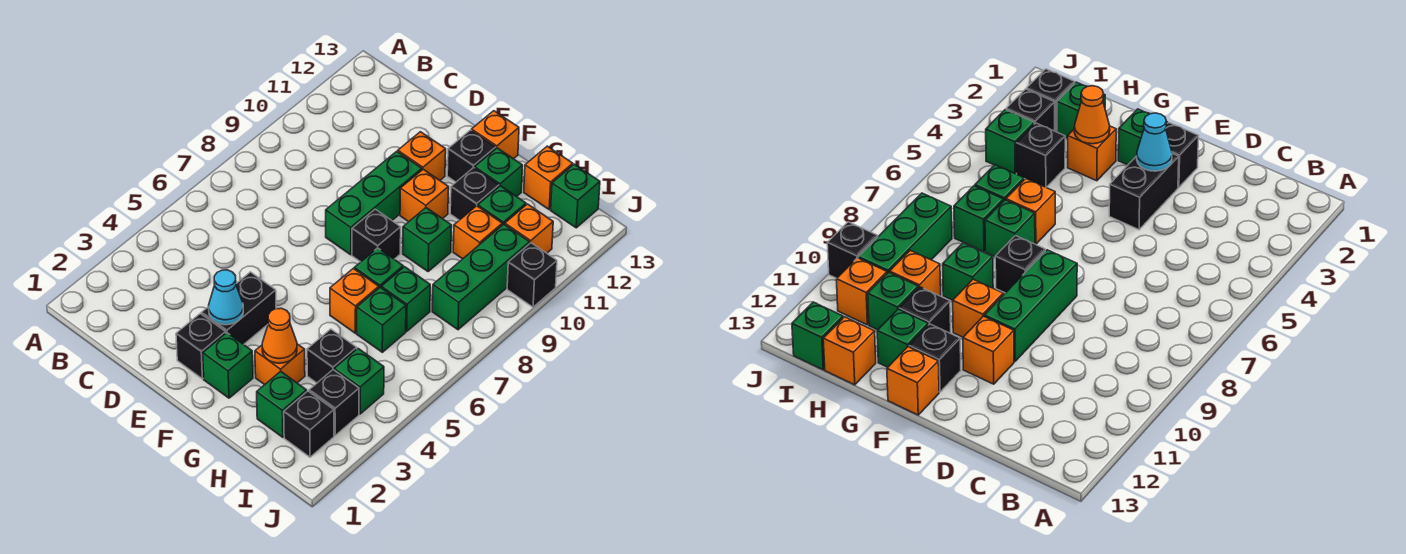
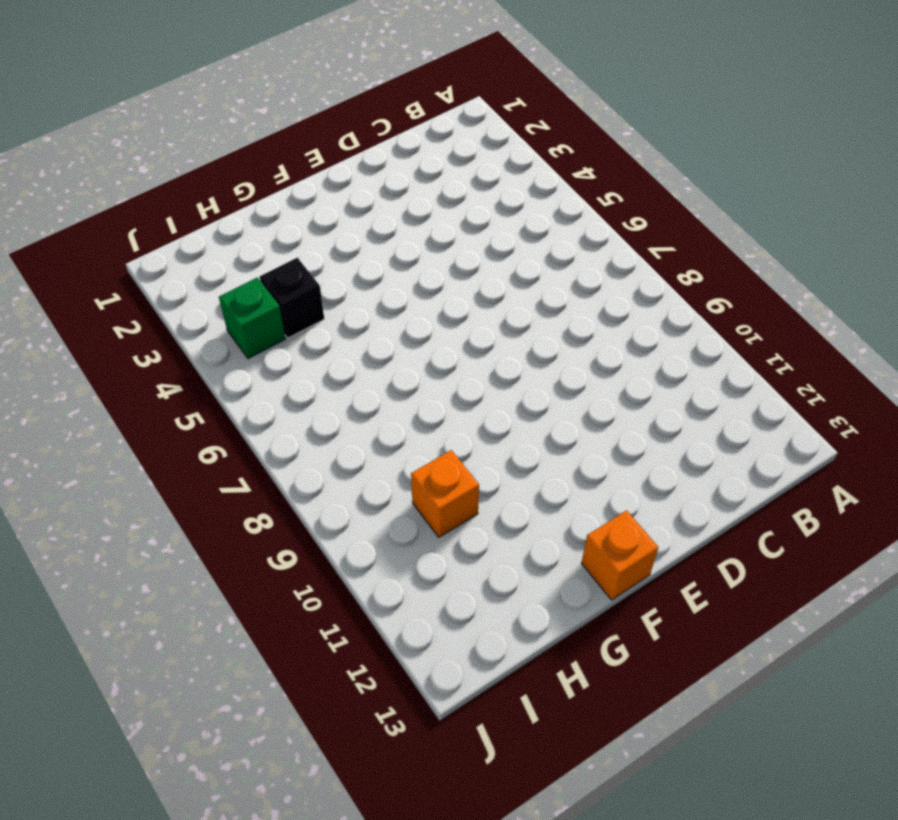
none -> black 1x1 brick [176,314,226,379]
none -> black 1x2 brick [202,272,276,344]
none -> green 1x3 brick [326,151,422,255]
none -> orange 1x1 brick [398,132,446,180]

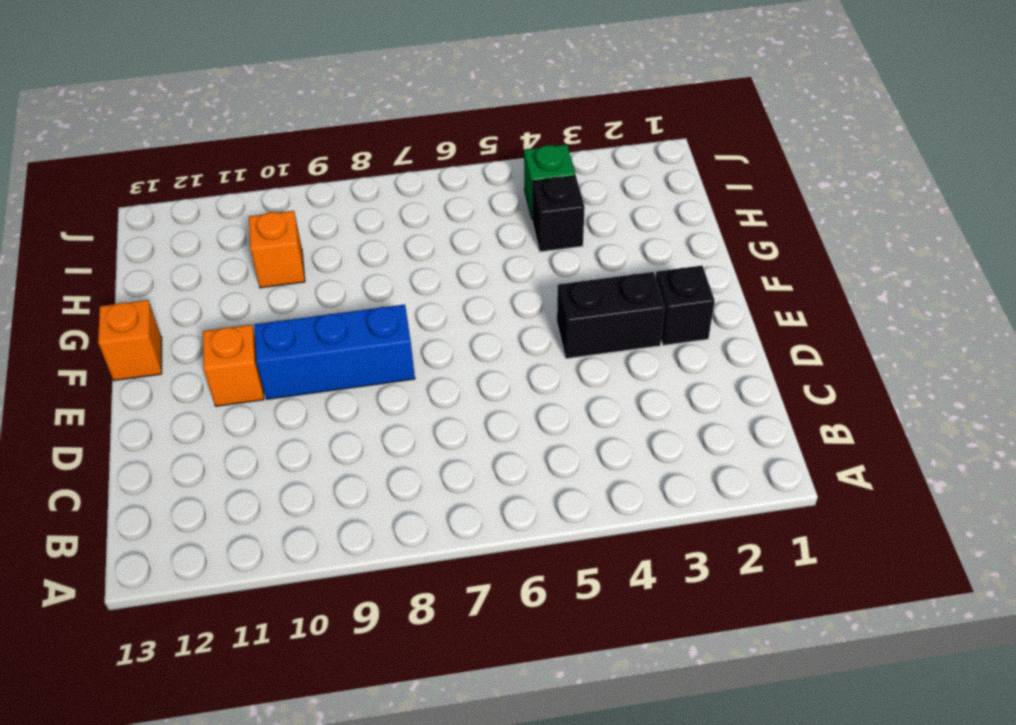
blue 1x3 brick [254,305,415,399] -> green 1x3 brick [326,151,422,255]
none -> green 1x1 brick [203,333,253,398]
none -> black 1x1 brick [352,209,401,262]
none -> orange 1x1 brick [400,169,449,222]
none -> black 1x1 brick [447,130,496,182]

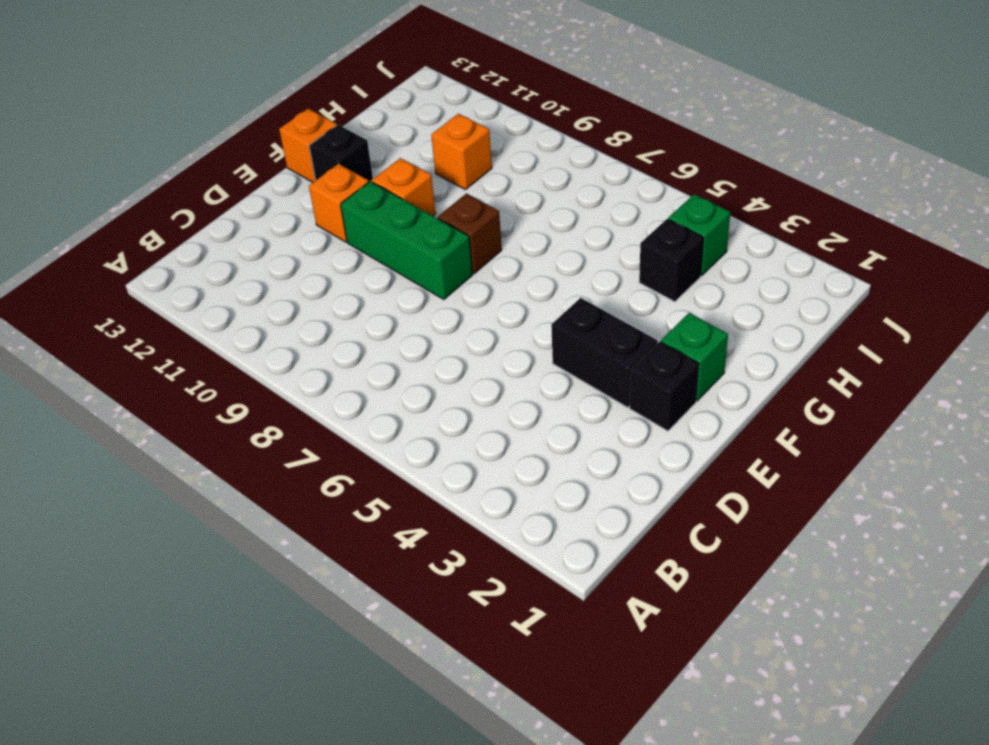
brown 1x1 brick [438,194,502,274] -> black 1x1 brick [352,209,401,262]
none -> orange 1x1 brick [255,344,305,385]
none -> orange 1x1 brick [330,268,379,333]
none -> green 1x1 brick [354,248,403,288]
none -> green 1x1 brick [403,208,452,272]

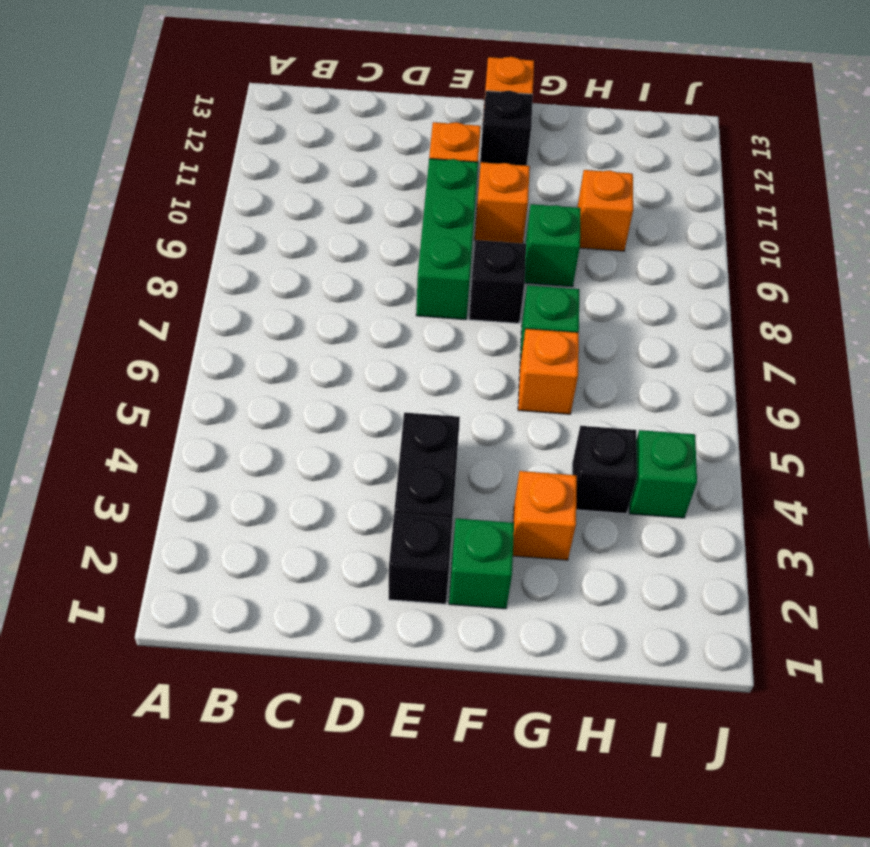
none -> black 1x1 brick [450,168,499,220]
none -> green 1x1 brick [475,148,523,197]
none -> green 1x1 brick [257,371,307,437]
none -> green 1x1 brick [357,287,406,352]

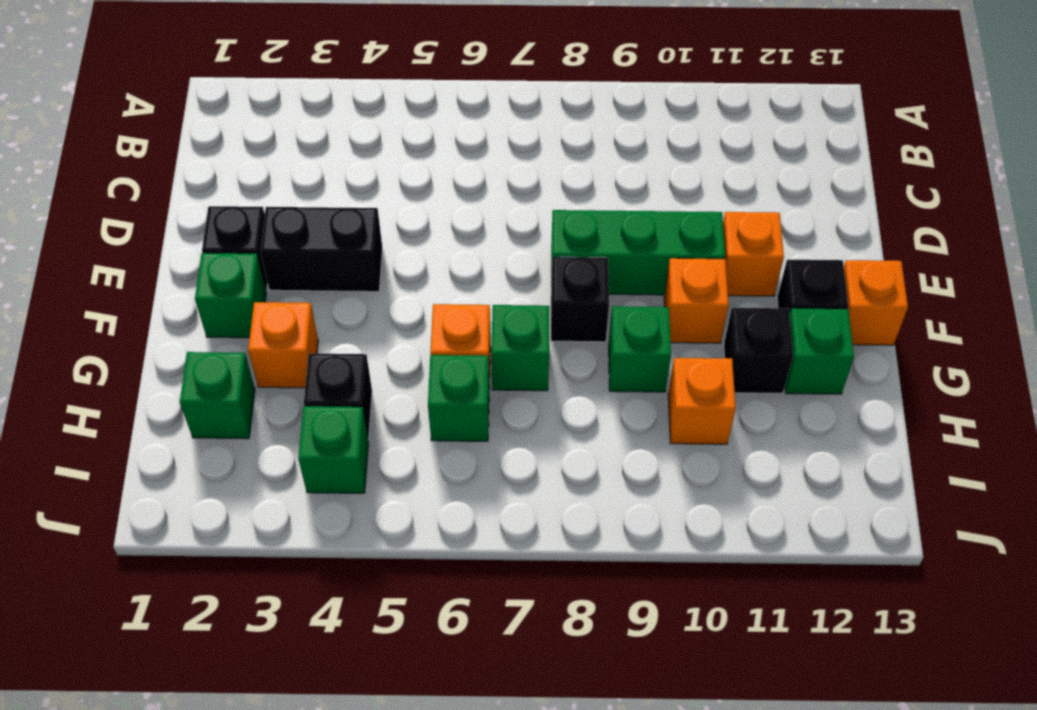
none -> green 1x1 brick [381,267,430,331]
none -> green 1x1 brick [478,186,526,225]
none -> orange 1x1 brick [524,146,573,209]
none -> black 1x1 brick [284,391,334,457]

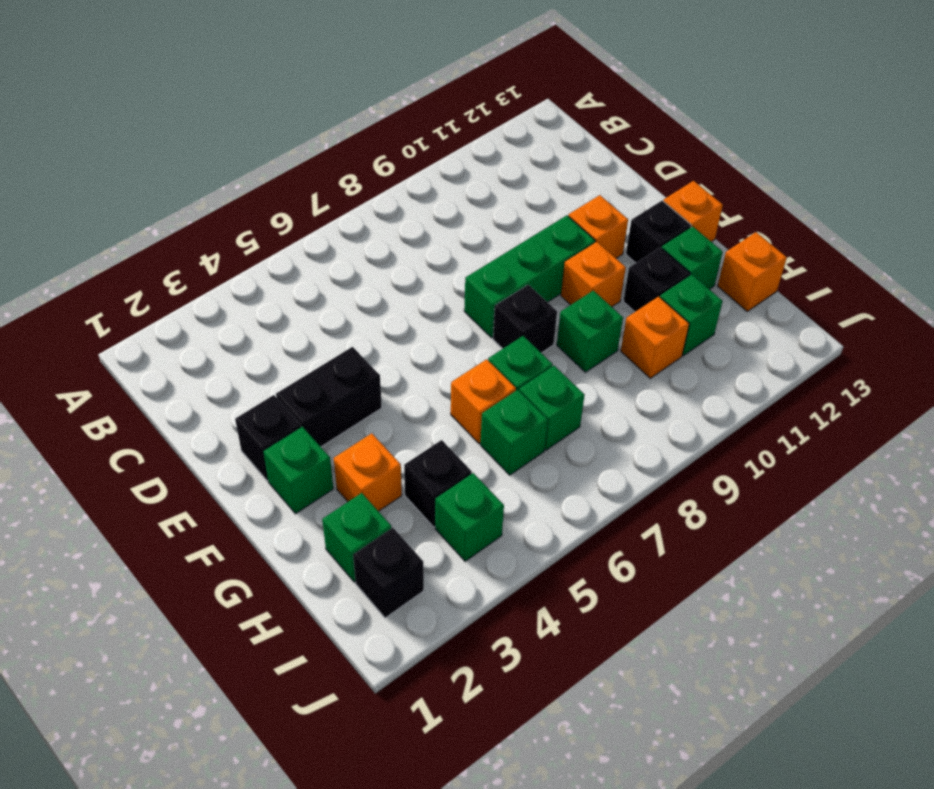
none -> black 1x1 brick [309,370,359,435]
none -> green 1x3 brick [432,224,530,330]
none -> orange 1x1 brick [505,204,553,253]
none -> green 1x1 brick [551,164,600,228]

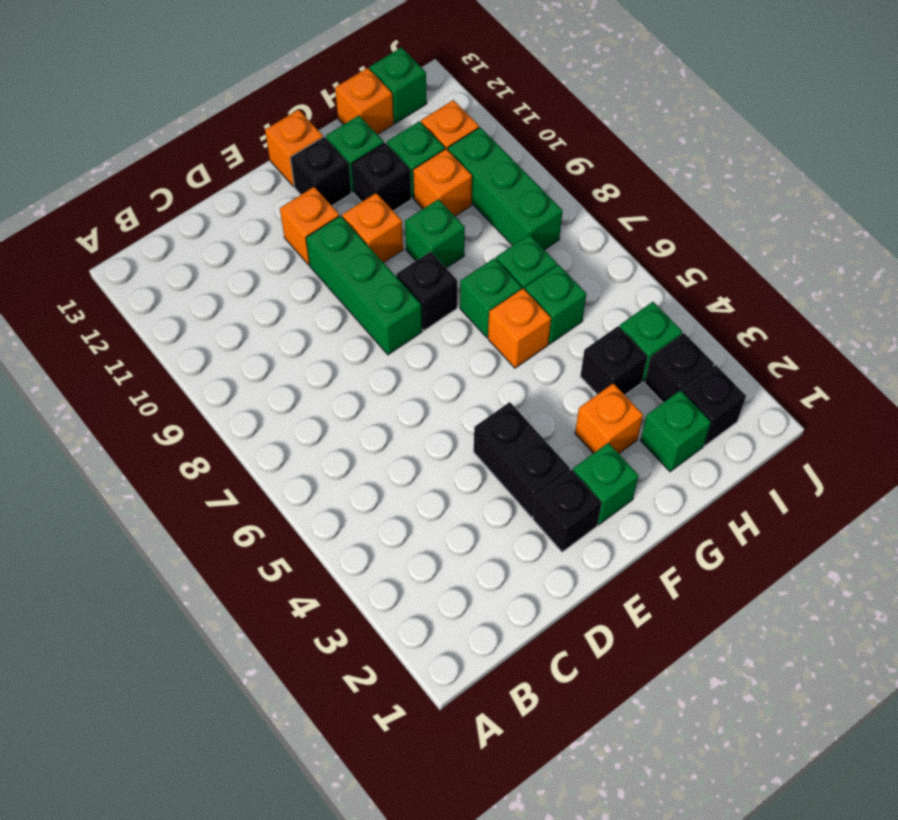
none -> black 1x1 brick [507,243,557,307]
none -> cyan 1x1 cone [209,270,243,325]
none -> orange 1x1 cone [262,308,297,363]

